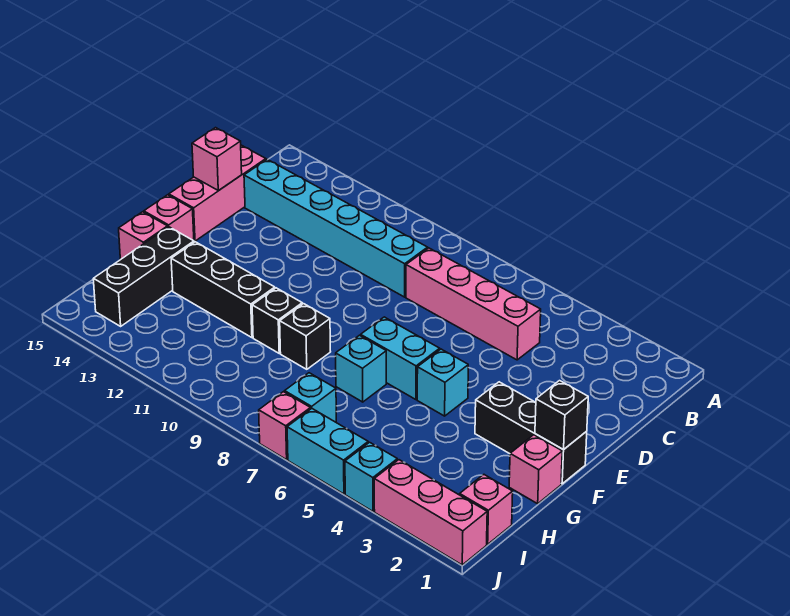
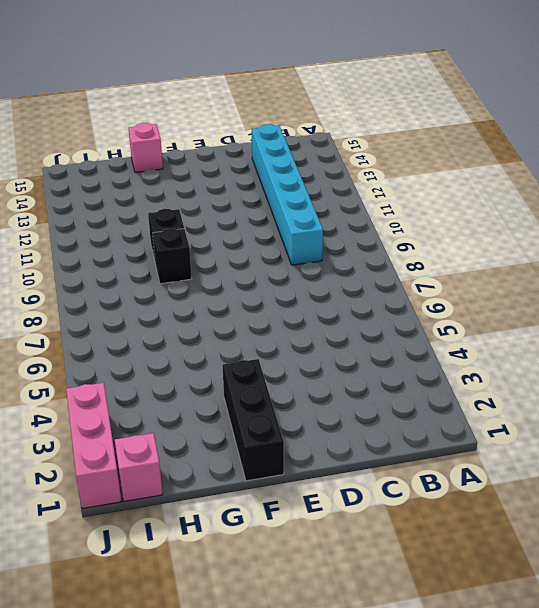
none -> pink 1x4 brick [406,248,541,360]
none -> pink 1x3 brick [169,145,266,241]
none -> cyan 1x1 brick [417,349,468,416]

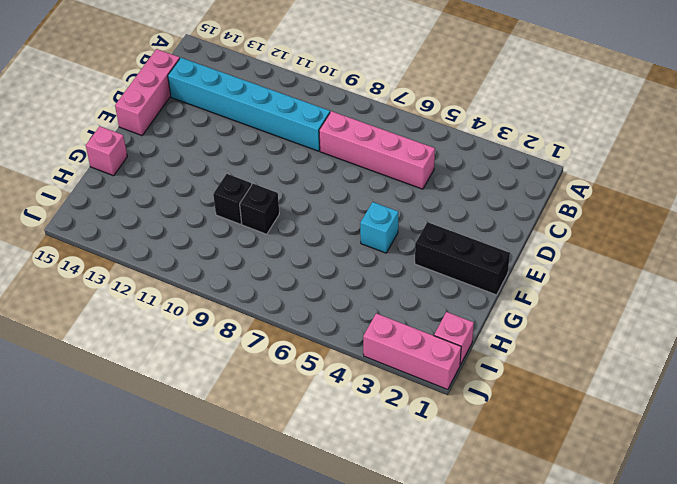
none -> cyan 1x2 brick [361,317,440,400]
none -> pink 1x1 brick [144,195,194,241]
none -> pink 1x1 brick [509,435,562,504]

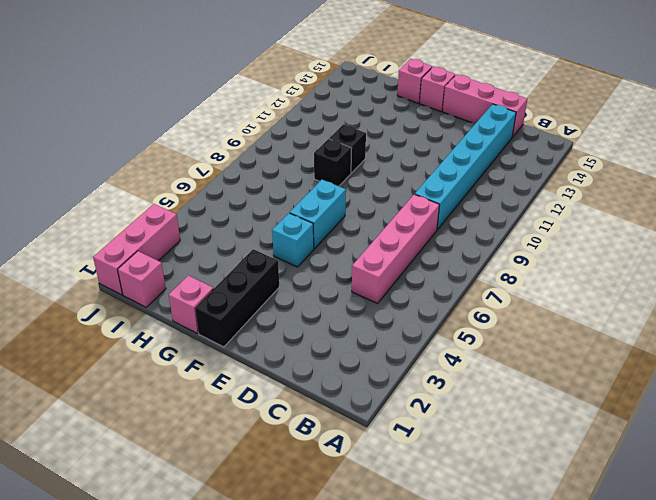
none -> cyan 1x1 brick [336,335,386,402]
none -> black 1x3 brick [171,242,275,338]
none -> black 1x3 brick [93,227,194,326]

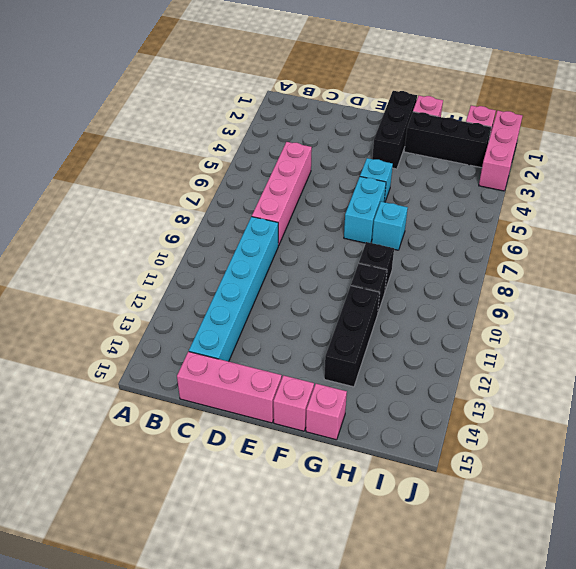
black 1x3 brick [404,112,491,168] -> black 1x3 brick moved to [93,227,194,326]
none -> cyan 1x1 brick [285,373,336,422]
none -> cyan 1x1 brick [345,442,397,511]
none -> cyan 1x2 brick [287,409,368,494]

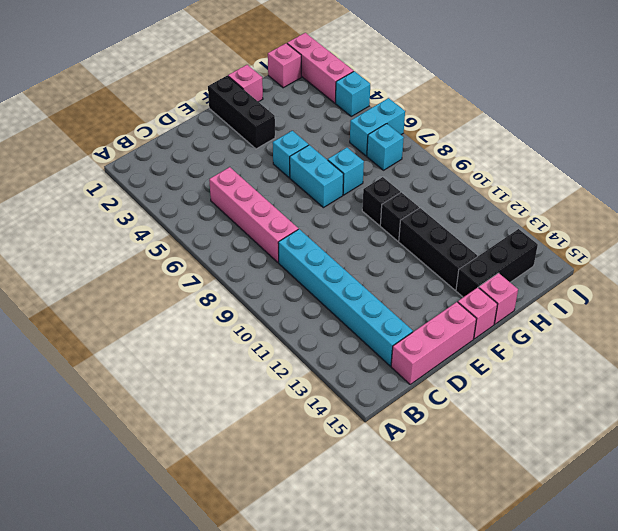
cyan 1x2 brick [350,98,405,156] -> cyan 1x2 brick turned to [287,409,368,494]
none -> pink 1x1 brick [259,392,310,460]
none -> pink 1x1 brick [192,128,242,191]
none -> black 1x1 brick [535,381,588,450]

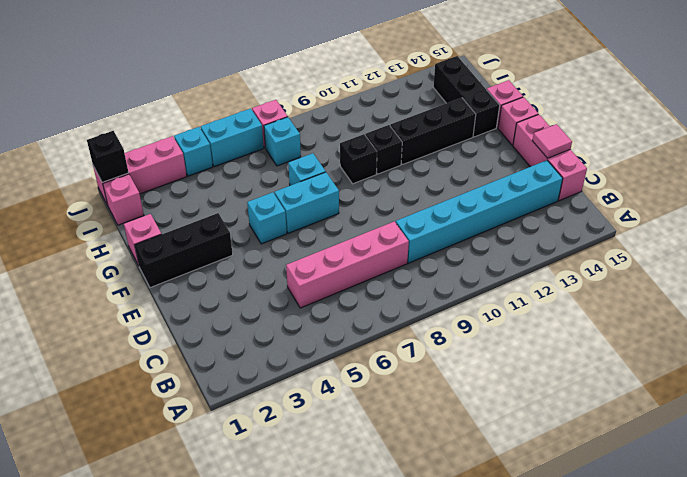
pink 1x1 tile [532,124,572,158] -> pink 1x1 brick [192,128,242,191]
black 1x1 brick [87,131,129,182] -> black 1x1 brick moved to [535,381,588,450]

